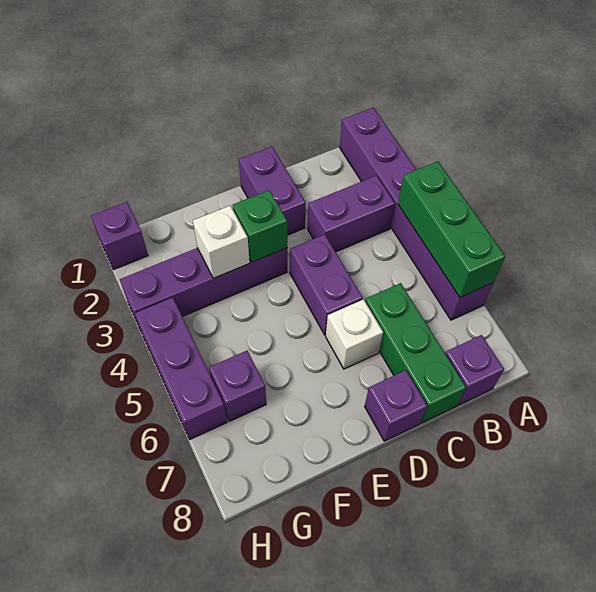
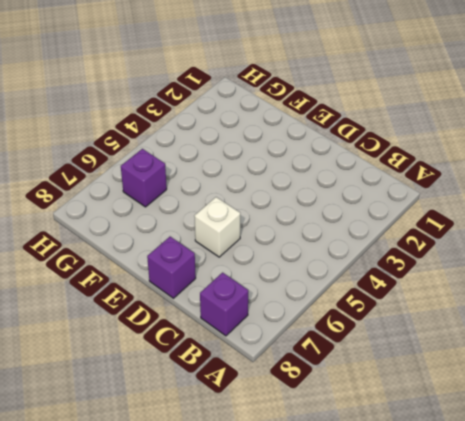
none -> purple 1x6 brick [340,108,493,320]
none -> purple 1x2 brick [307,176,395,252]
none -> green 1x3 brick [365,283,466,423]

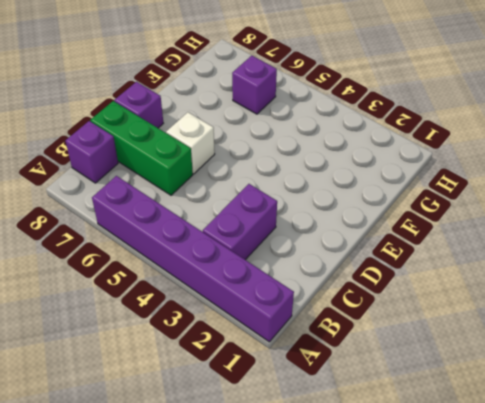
none -> purple 1x2 brick [239,147,306,235]
none -> purple 1x2 brick [290,234,363,335]
none -> purple 1x4 brick [120,248,287,328]

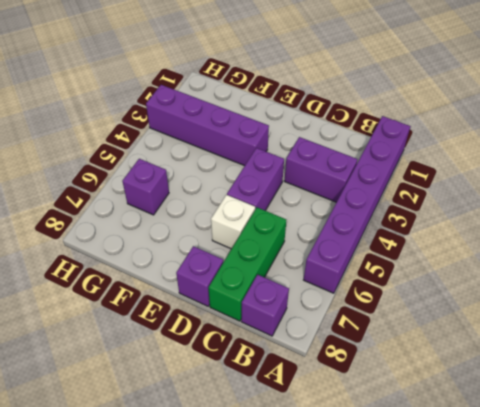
none -> purple 1x2 brick [239,147,306,235]
none -> purple 1x1 brick [91,202,148,270]
none -> purple 1x3 brick [135,297,227,440]

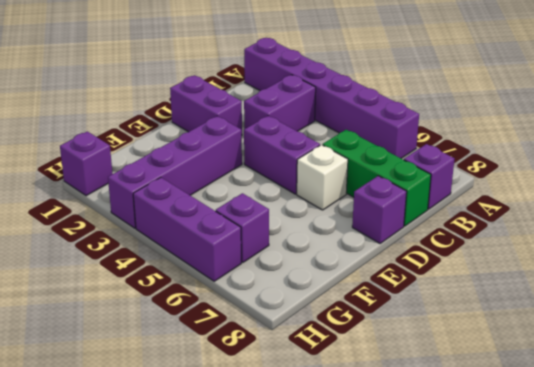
none -> green 1x3 brick [398,162,505,297]
none -> green 1x1 brick [233,190,287,262]
none -> white 1x1 brick [193,206,250,278]

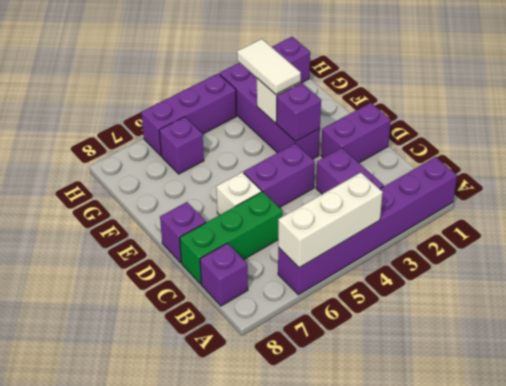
white 1x3 brick [278,173,383,268] -> green 1x3 brick [398,162,505,297]
purple 1x1 brick [276,83,321,141] -> green 1x1 brick [233,190,287,262]
white 1x2 tile [237,39,301,94] -> none

